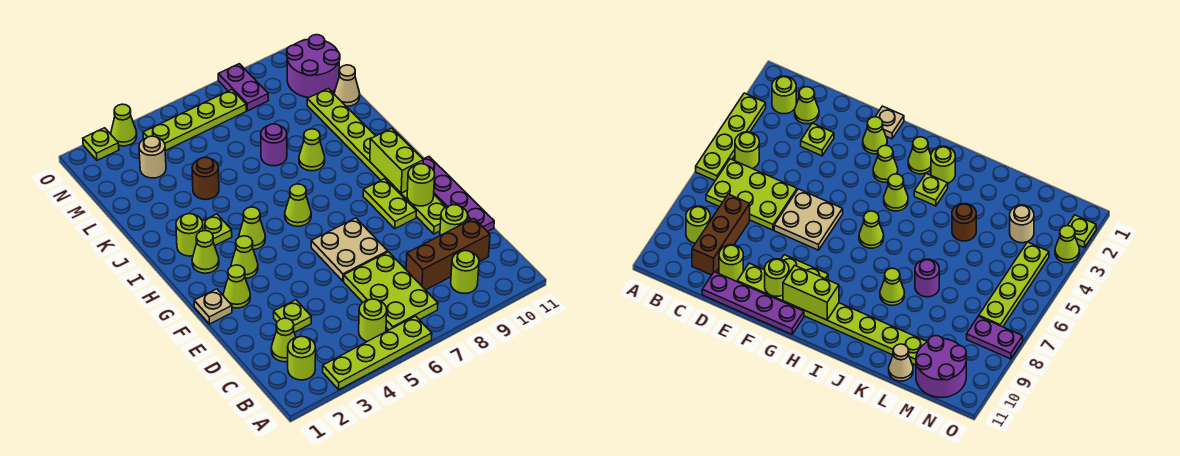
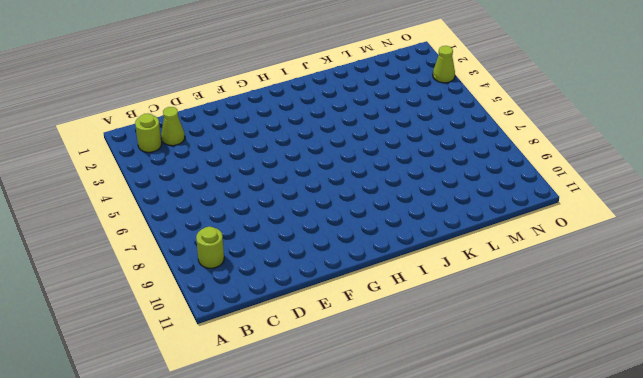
none -> lime 1x4 plate [323,316,432,390]
none -> lime 1x1 round brick [359,299,387,342]
none -> lime 2x3 plate [344,252,438,330]
none -> brown 1x3 brick [406,218,490,290]

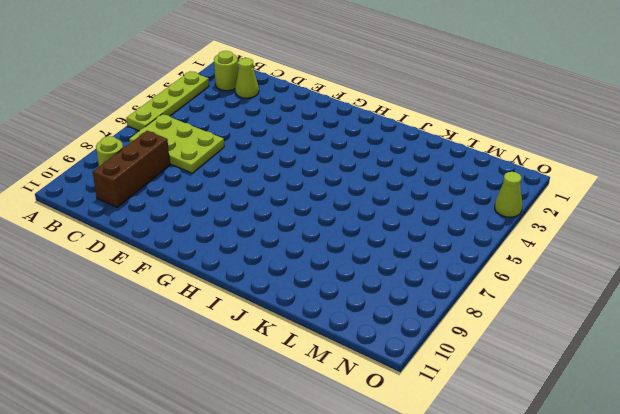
none -> lime 1x1 round brick [359,299,387,342]
none -> lime 1x1 plate [274,300,311,333]
none -> lime 1x1 round brick [440,205,468,236]
none -> purple 1x4 plate [423,156,494,232]

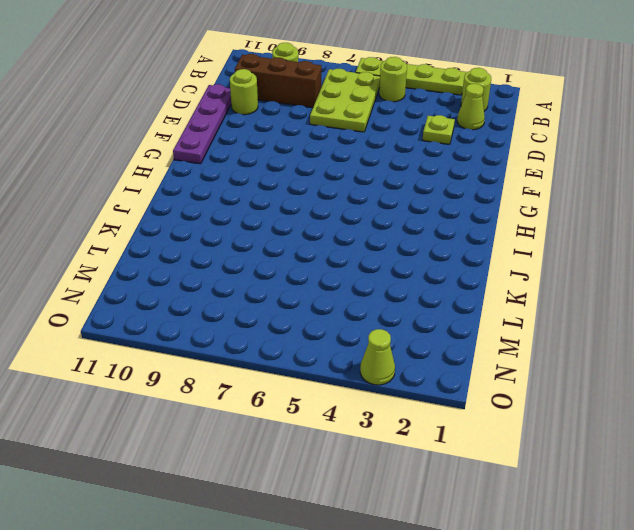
none -> tan 2x2 plate [311,218,388,281]
none -> lime 1x8 plate [307,88,446,234]
none -> tan 1x1 plate [194,289,232,324]
none -> lime 1x1 cone [223,265,250,308]

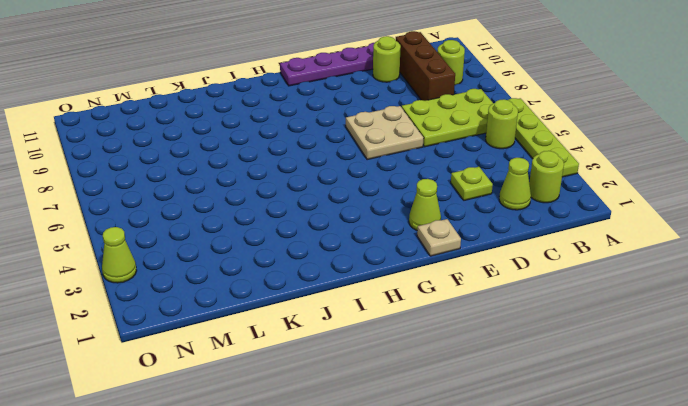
none -> lime 1x8 plate [307,88,446,234]
none -> lime 1x2 plate [363,179,416,229]
none -> lime 1x1 cone [231,236,258,279]
none -> lime 1x1 cone [192,231,219,273]

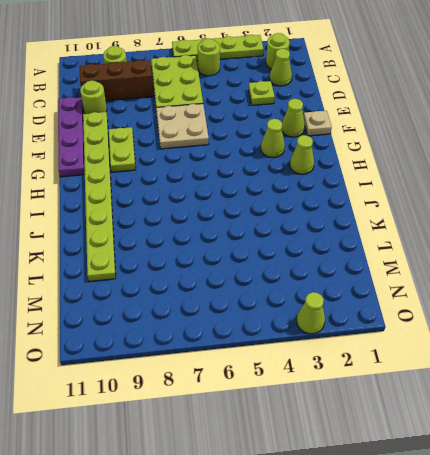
none -> lime 1x1 cone [239,207,265,250]
none -> lime 1x1 cone [285,184,311,226]
none -> lime 1x1 round brick [176,214,203,256]
none -> lime 1x1 plate [202,214,232,246]

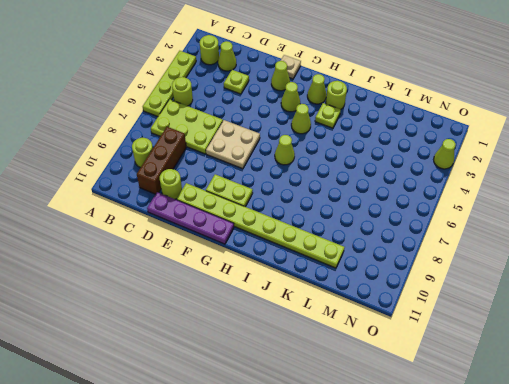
none -> lime 1x1 cone [299,129,325,171]
none -> brown 1x1 round brick [192,157,219,200]
none -> purple 1x1 round brick [261,124,287,166]
none -> tan 1x1 cone [334,65,360,106]

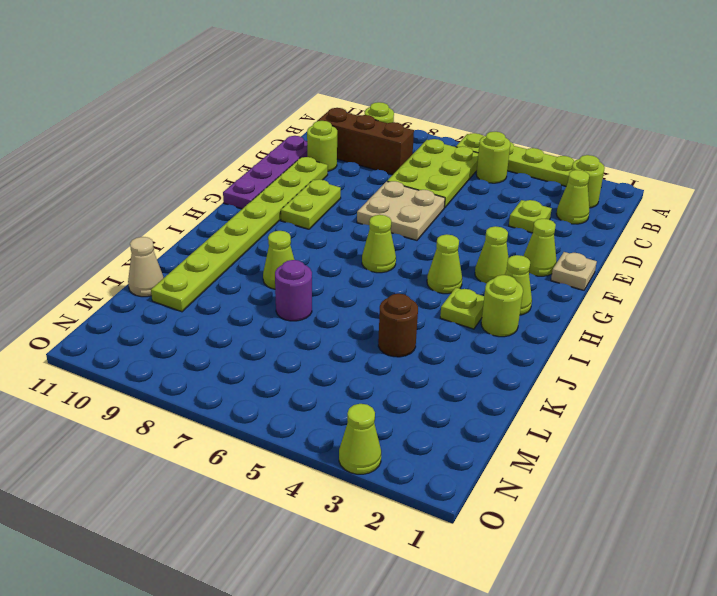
none -> tan 1x1 round brick [139,136,166,178]
none -> purple 2x2 round brick [287,35,340,98]
none -> lime 1x4 plate [143,90,246,151]
none -> purple 1x2 plate [218,64,268,111]

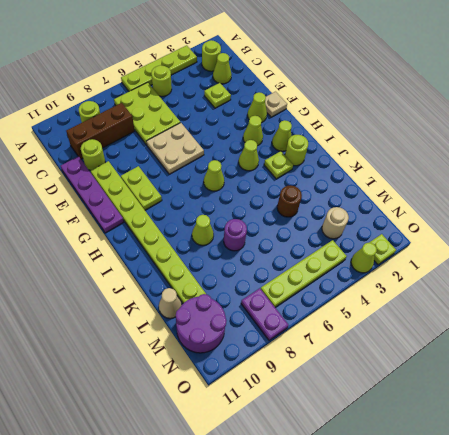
none -> lime 1x1 round brick [407,164,435,206]
none -> lime 1x2 brick [370,128,423,193]

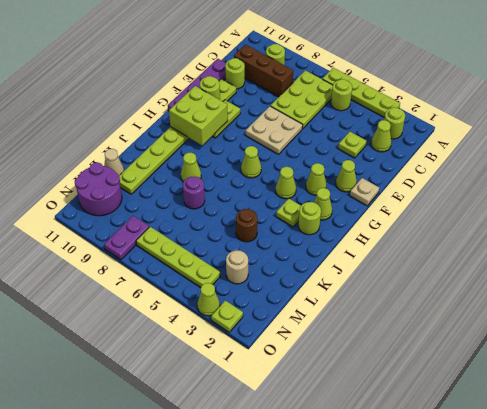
lime 2x2 brick [169,86,228,145] -> lime 1x2 brick [370,128,423,193]

